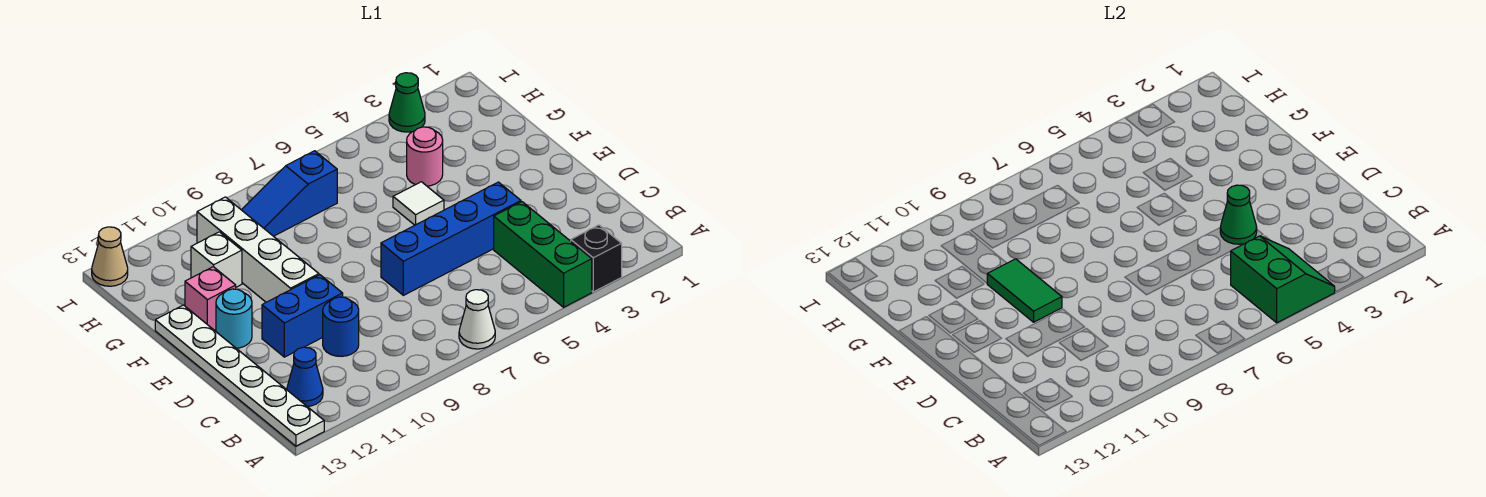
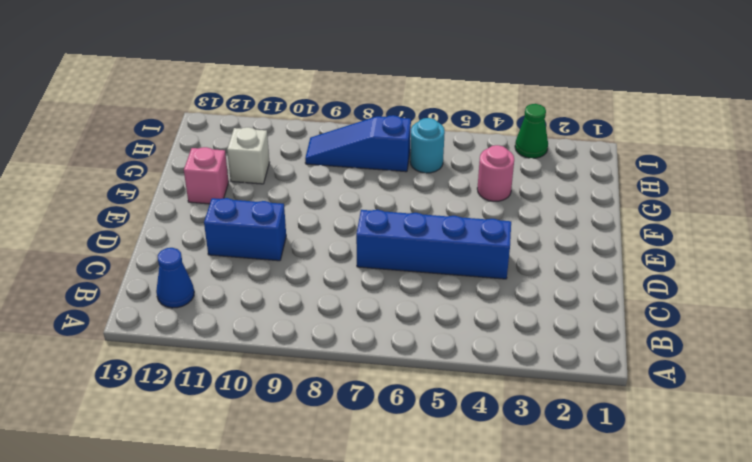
cyan 1x1 round brick [410,118,445,173] -> cyan 1x1 round brick moved to [216,289,252,348]
none -> black 1x1 brick [571,225,622,292]
none -> green 1x3 brick [494,202,592,307]
none -> white 1x1 cone [459,290,495,349]

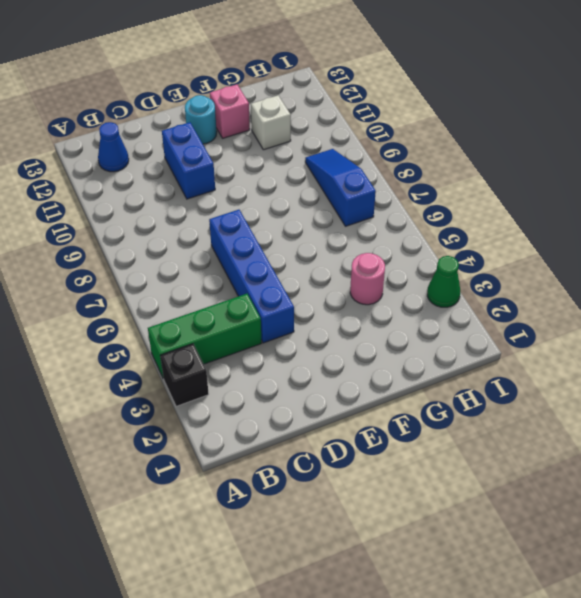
none -> white 1x1 cone [459,290,495,349]
none -> white 1x6 plate [155,305,324,446]
none -> blue 1x1 round brick [323,297,359,356]

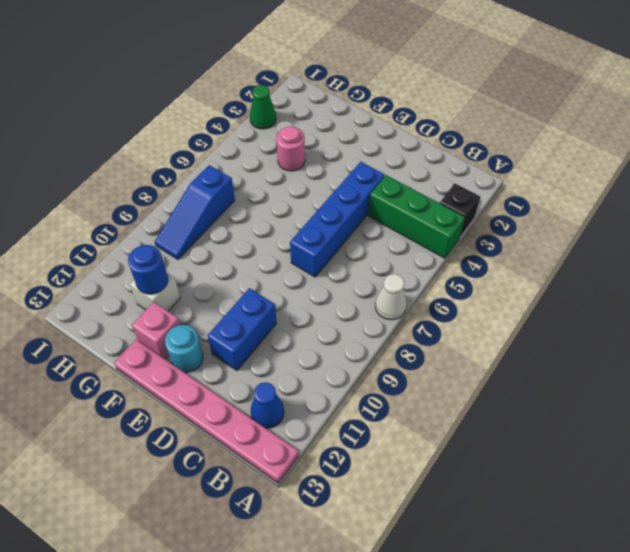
pink 1x6 plate [114,340,299,483] -> white 1x6 plate [155,305,324,446]
blue 1x1 round brick [128,245,168,294] -> blue 1x1 round brick moved to [323,297,359,356]
none -> white 1x4 brick [197,197,319,302]
none -> white 1x1 tile [393,182,444,225]
none -> tan 1x1 cone [92,227,128,286]

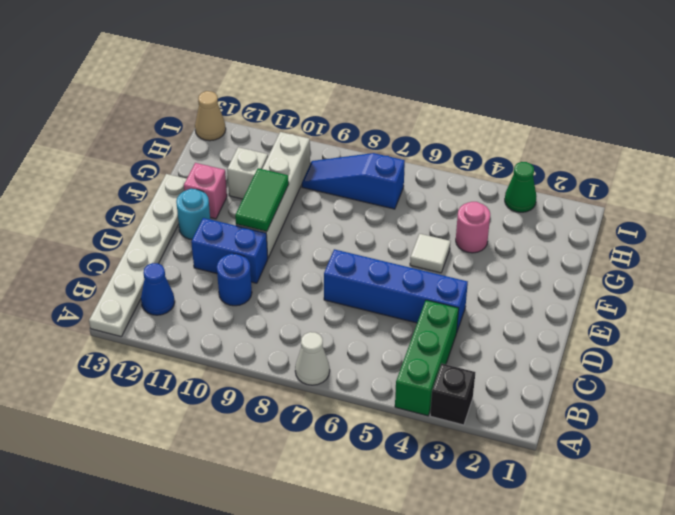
none -> green 2x2 slope [1230,236,1335,323]
none -> green 1x1 cone [1220,185,1257,244]

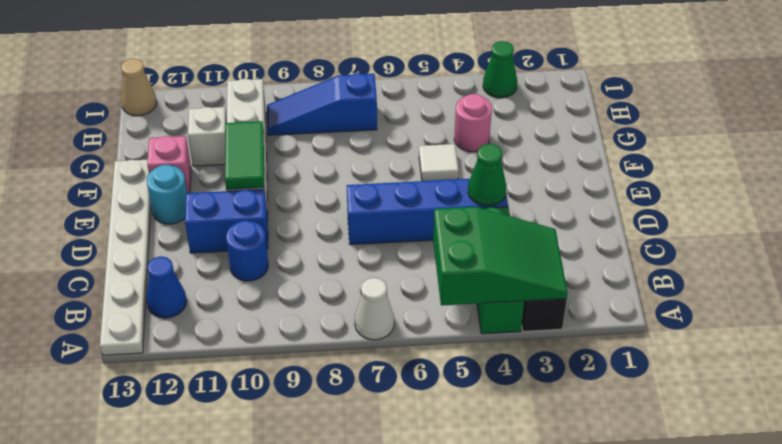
green 2x3 slope [433,207,568,306] -> green 2x2 slope [1230,236,1335,323]

